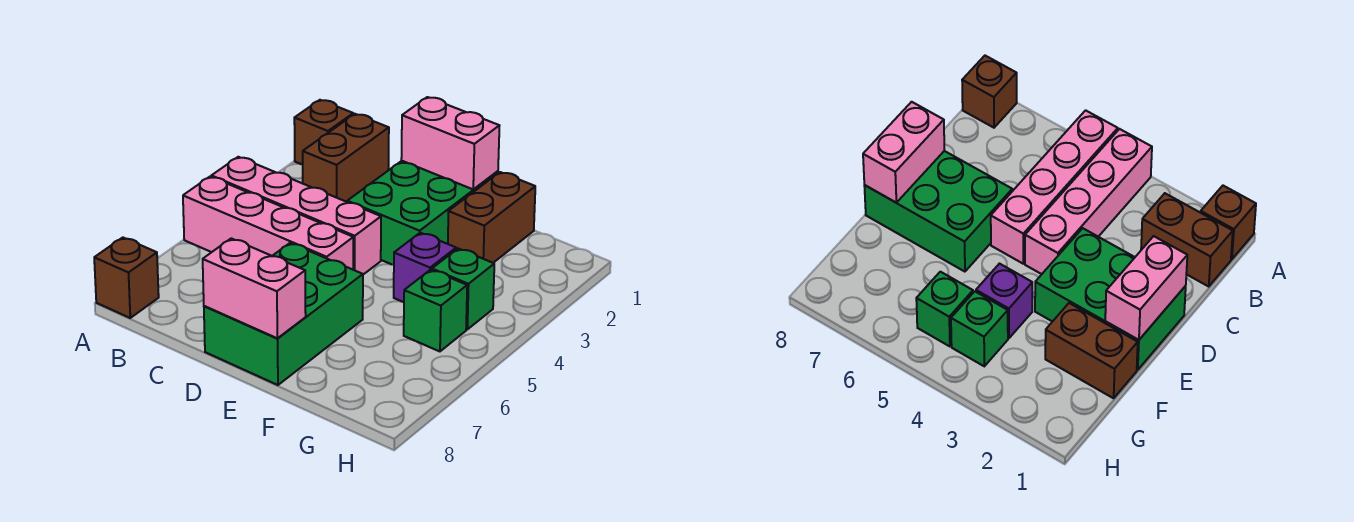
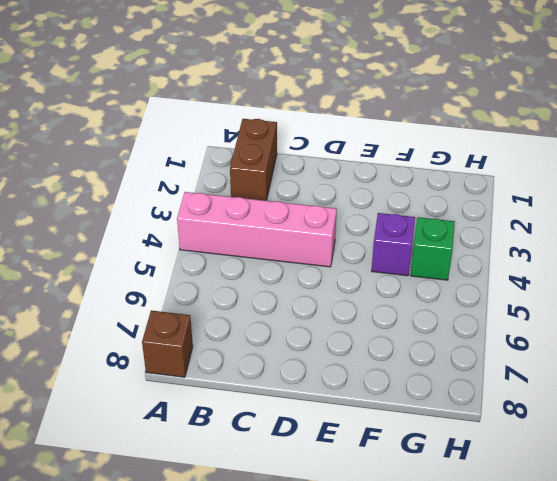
none -> brown 1x1 brick [294,100,353,165]
none -> pink 1x4 brick [183,177,353,270]
none -> green 2x3 brick [347,161,498,265]

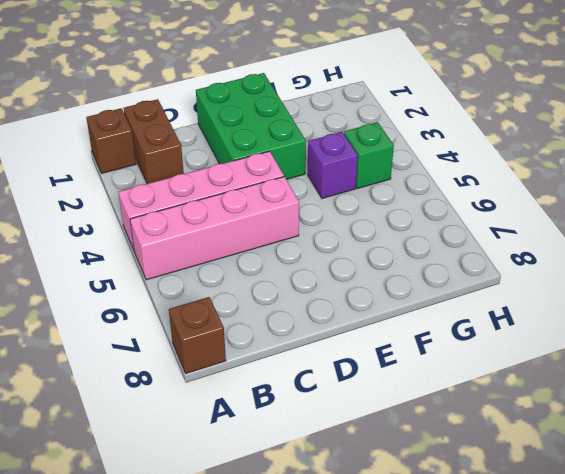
none -> green 2x3 brick [204,243,363,385]
none -> brown 1x2 brick [448,172,535,263]
none -> green 1x1 brick [404,270,467,351]

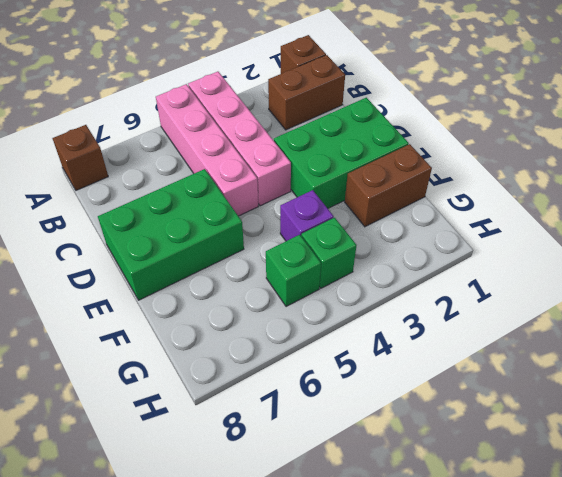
none -> pink 1x2 brick [401,97,499,189]
none -> pink 1x2 brick [203,238,306,338]

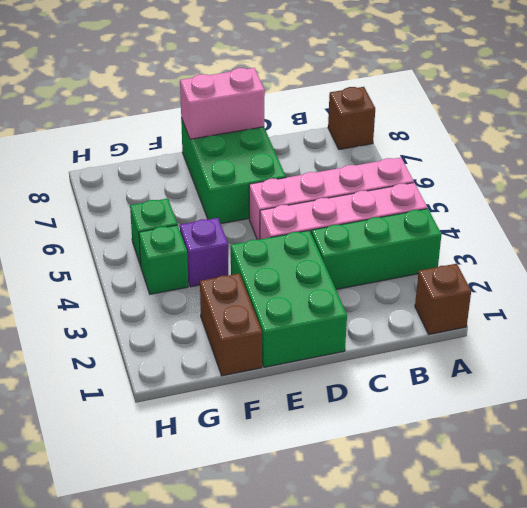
green 1x3 brick [311,209,441,289] -> none
none -> brown 1x2 brick [303,114,389,202]
none -> pink 1x2 brick [401,97,499,189]

